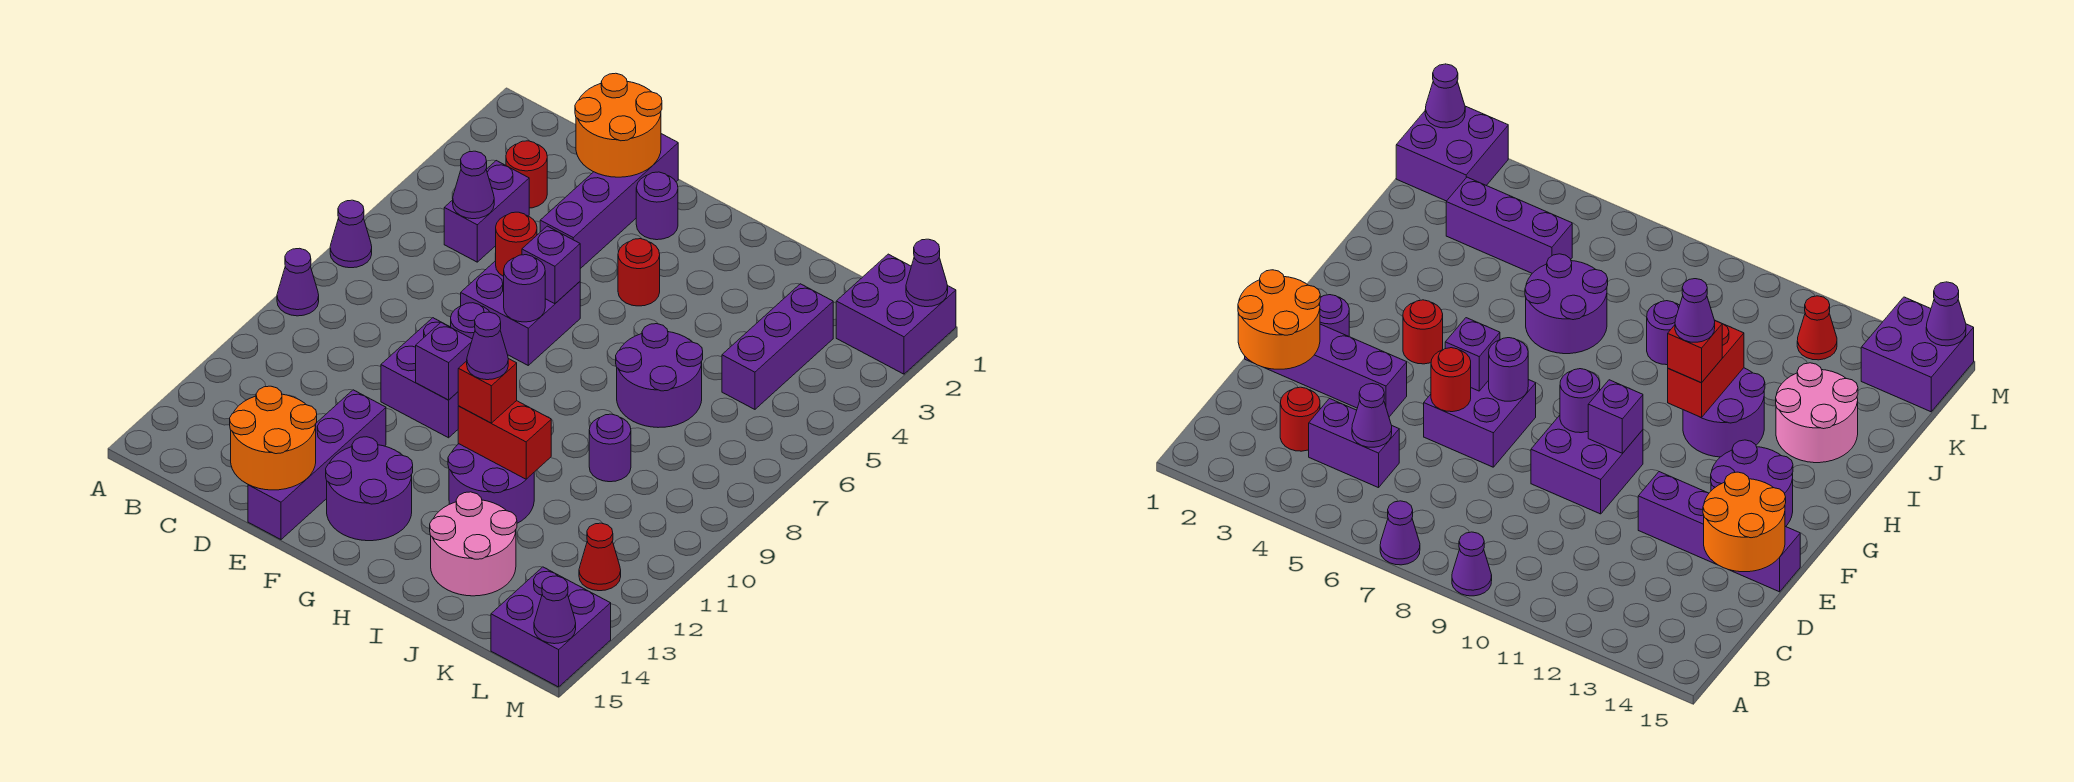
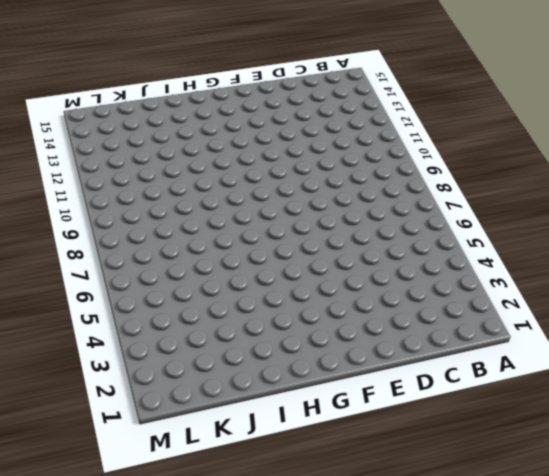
none -> purple 1x1 cone [330,200,372,268]
none -> purple 1x1 cone [277,248,319,316]
none -> red 1x1 round brick [506,141,547,208]
none -> purple 1x2 brick [444,161,529,262]

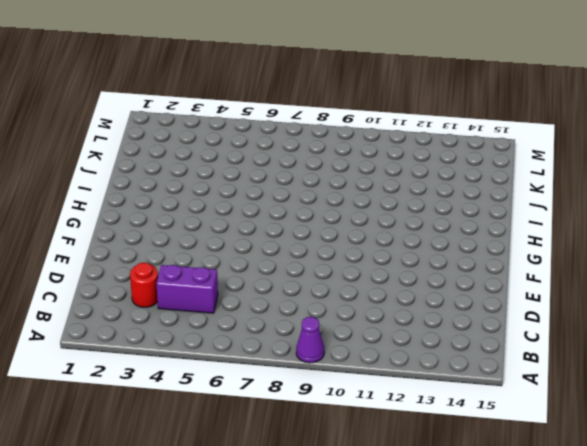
none -> purple 1x1 cone [330,200,372,268]
none -> purple 1x4 brick [540,134,678,269]
none -> purple 2x2 brick [461,261,580,365]
none -> purple 2x2 brick [381,318,458,438]

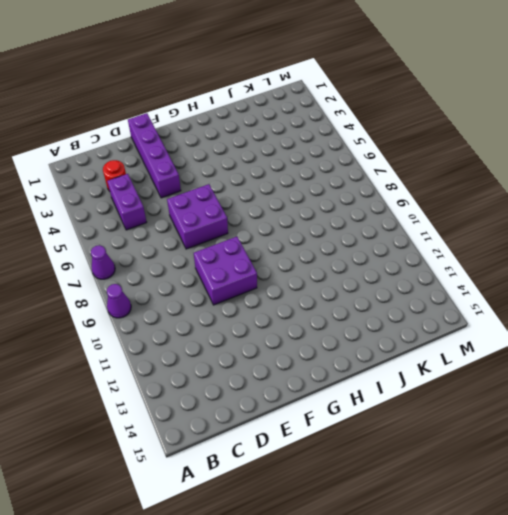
none -> purple 1x4 brick [248,390,386,539]
none -> purple 1x1 round brick [636,172,678,240]
none -> purple 2x2 round brick [326,437,413,541]
none -> red 1x1 round brick [618,239,660,306]

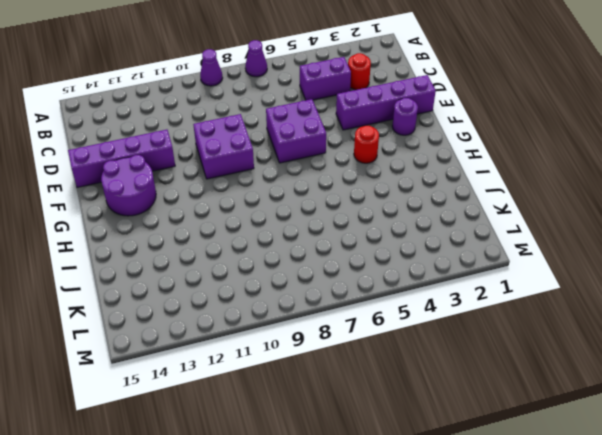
none -> purple 2x2 round brick [448,444,534,523]
none -> purple 2x2 round brick [616,324,703,428]
none -> pink 2x2 round brick [430,492,517,596]
none -> purple 1x1 round brick [589,414,631,482]

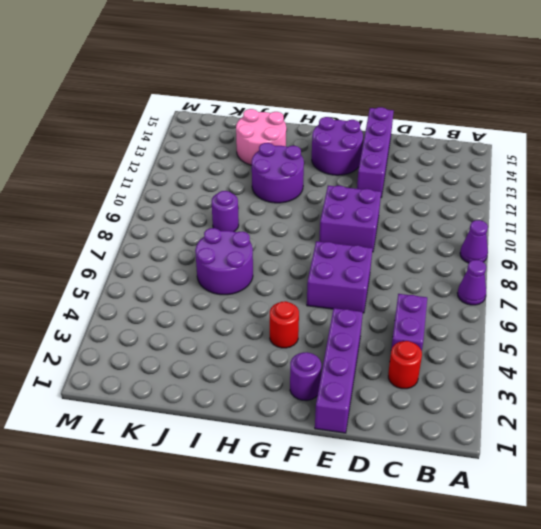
none -> purple 1x3 brick [722,284,833,409]
none -> purple 2x2 brick [836,254,956,374]
none -> red 1x1 cone [579,523,621,591]
none -> purple 2x2 brick [491,567,611,687]

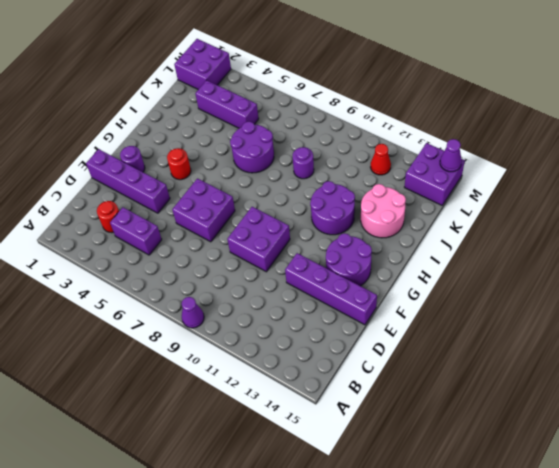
none -> purple 1x1 cone [330,200,372,268]
none -> purple 1x1 cone [453,151,494,219]
none -> orange 2x2 round brick [575,73,662,177]
none -> orange 2x2 round brick [230,386,317,490]

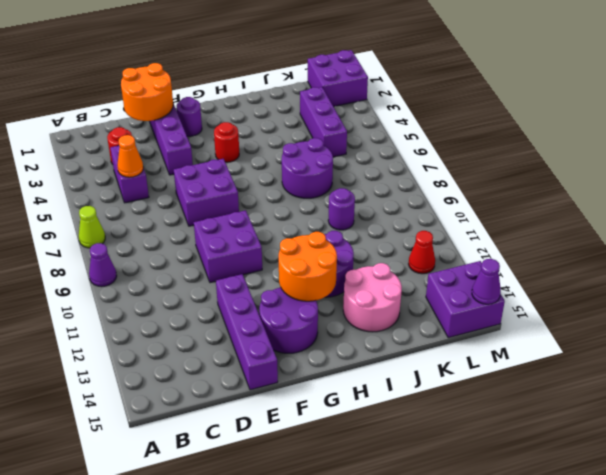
lime 1x1 cone [79,206,105,248] -> purple 1x1 cone [330,200,372,268]
orange 1x1 cone [117,135,143,177] -> purple 1x1 cone [453,151,494,219]
orange 2x2 round brick [279,232,337,301] -> orange 2x2 round brick moved to [230,386,317,490]
none -> red 1x1 round brick [495,212,537,277]
none -> purple 1x1 brick [522,226,580,304]
none -> purple 1x1 round brick [504,255,545,322]
none -> purple 1x1 round brick [451,303,489,339]

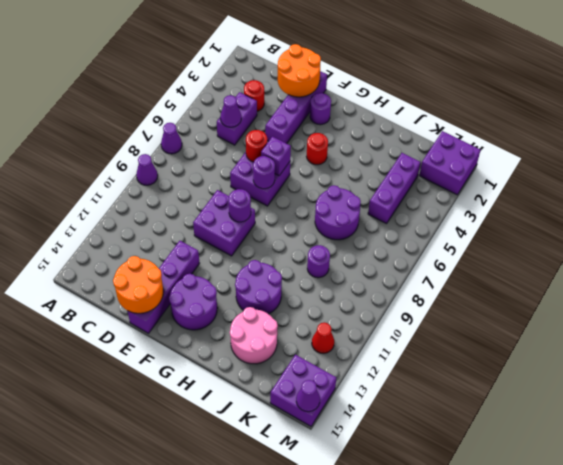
none -> purple 1x1 brick [416,322,472,400]
none -> red 1x2 brick [458,401,551,479]
none -> purple 1x1 cone [906,239,948,307]
none -> red 1x1 brick [458,359,517,423]

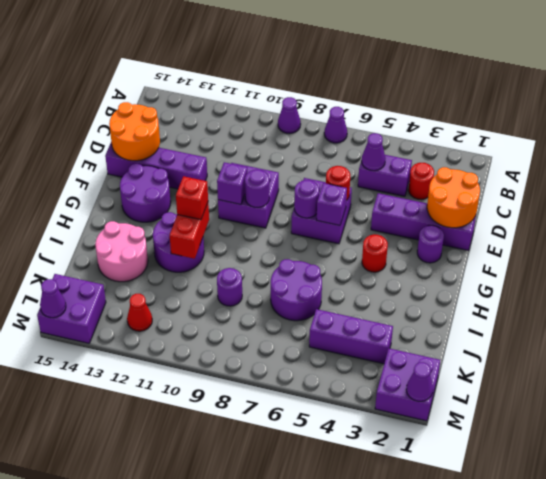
none -> purple 1x1 cone [467,312,508,380]

